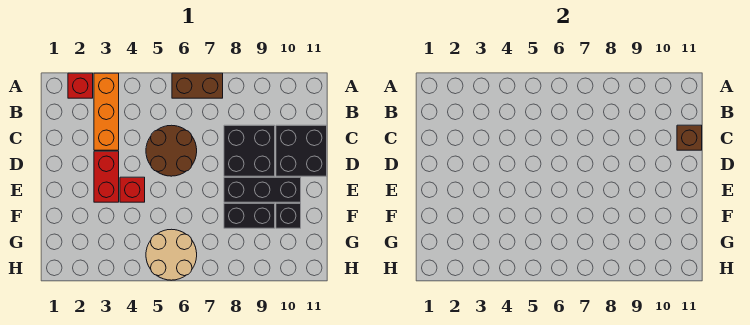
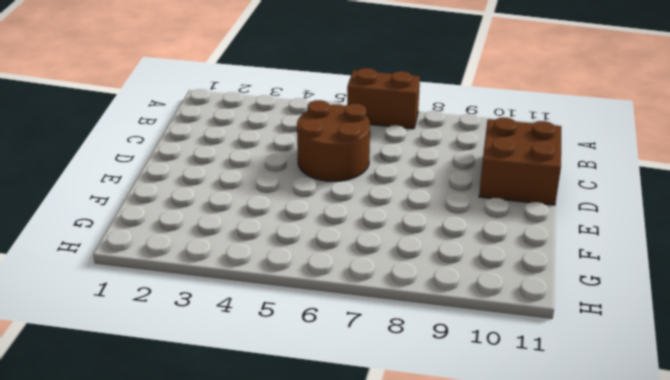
brown 2x2 brick [479,118,561,205] -> black 2x2 brick [276,125,327,176]
none -> red 1x1 brick [68,73,93,98]
none -> orange 1x3 brick [94,73,119,150]
none -> black 2x2 brick [224,125,275,176]

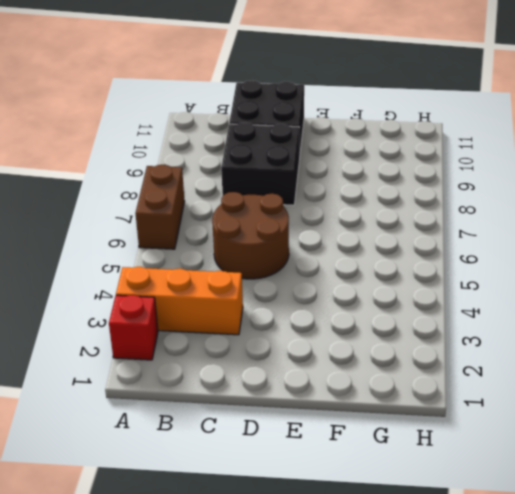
none -> red 1x2 brick [94,151,119,202]
none -> red 1x1 brick [120,177,145,202]
none -> black 1x3 brick [224,177,301,202]

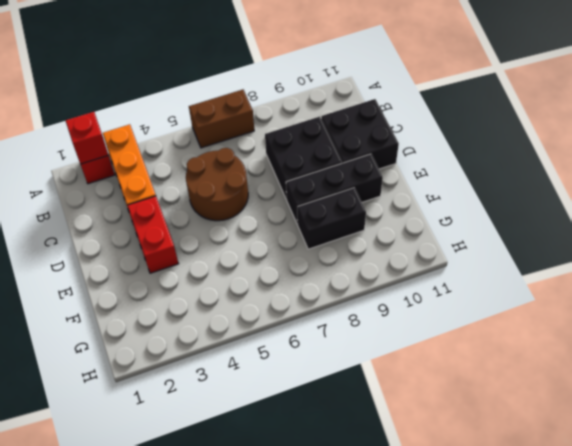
red 1x1 brick [66,112,108,164] -> red 1x1 brick moved to [120,177,145,202]
none -> black 1x1 brick [276,203,301,228]
none -> tan 2x2 round brick [146,229,197,280]
none -> brown 1x1 brick [677,125,702,150]

